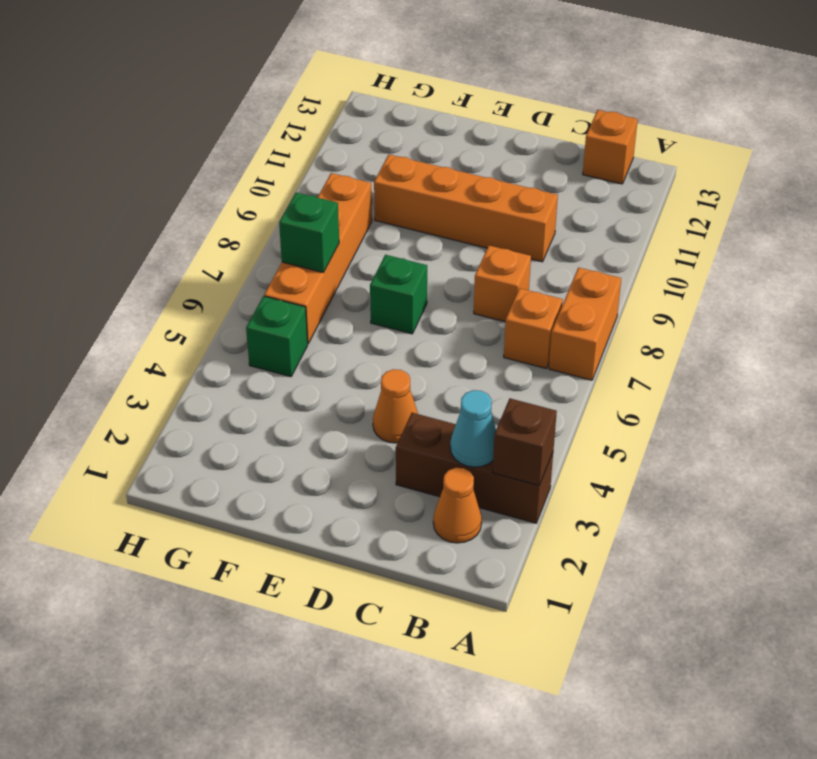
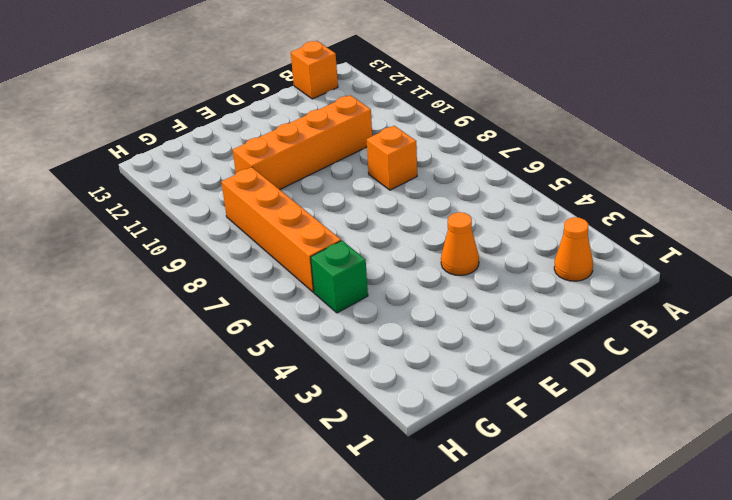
none -> brown 1x3 brick [396,413,553,523]
none -> orange 1x2 brick [549,268,621,380]
none -> orange 1x1 brick [504,288,563,369]

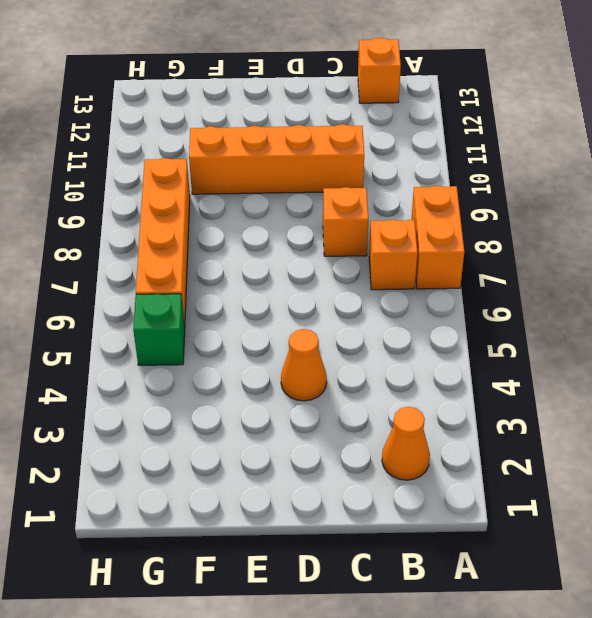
none -> brown 1x3 brick [396,413,553,523]
none -> green 1x1 brick [370,255,427,334]
none -> brown 1x1 brick [493,398,557,486]

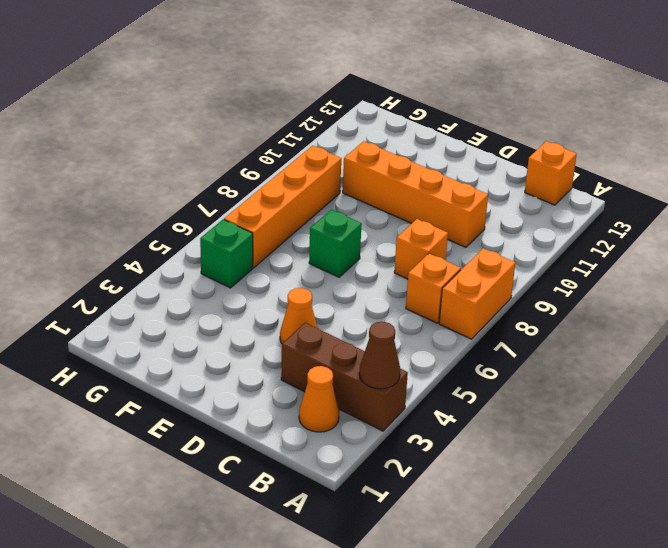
brown 1x1 cone [359,322,400,389] -> brown 1x1 brick [493,398,557,486]
none -> cyan 1x1 cone [450,390,496,467]
none -> green 1x1 brick [279,192,339,273]

